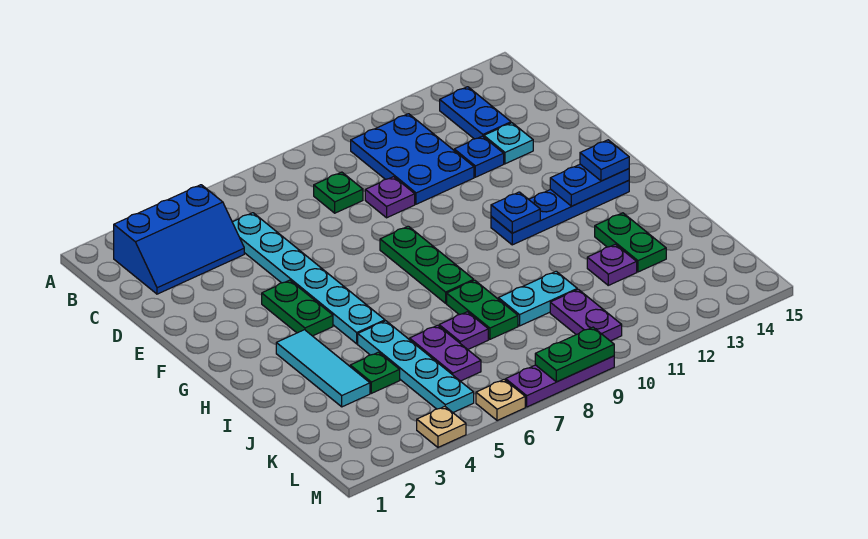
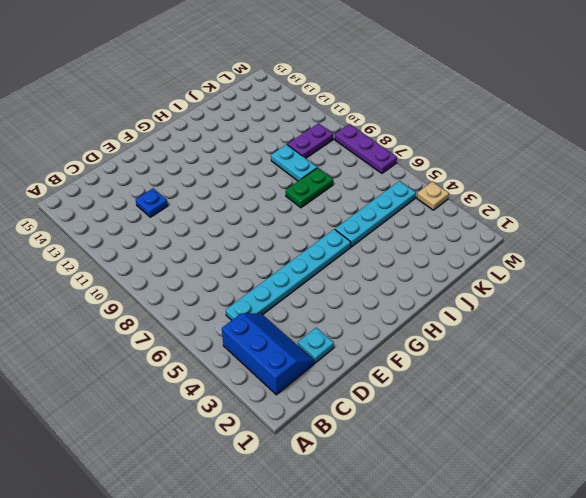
cyan 1x1 plate [298,328,334,363] -> cyan 1x1 plate moved to [484,123,533,164]
none -> blue 2x3 plate [351,114,474,204]
none -> blue 1x2 plate [440,87,511,139]
none -> green 1x1 plate [314,172,363,213]

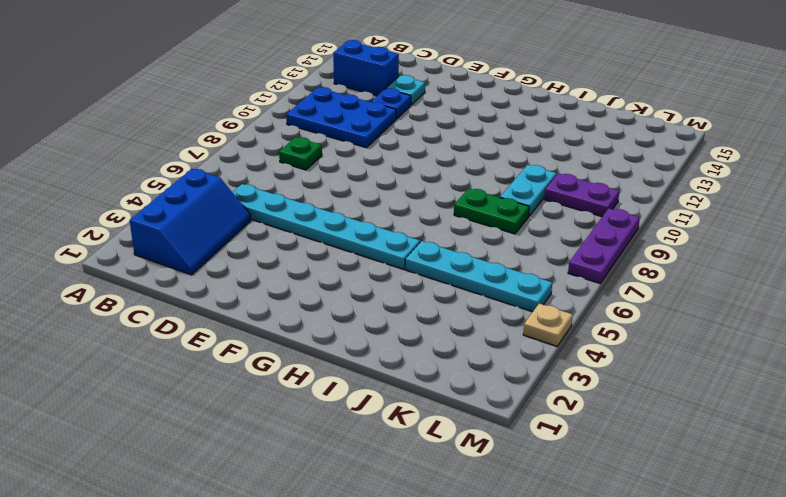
blue 1x2 brick [333,40,399,96] -> blue 1x2 plate [440,87,511,139]
none -> purple 1x1 plate [365,177,415,218]
none -> green 1x2 plate [262,280,333,336]
none -> green 1x3 plate [380,226,474,303]

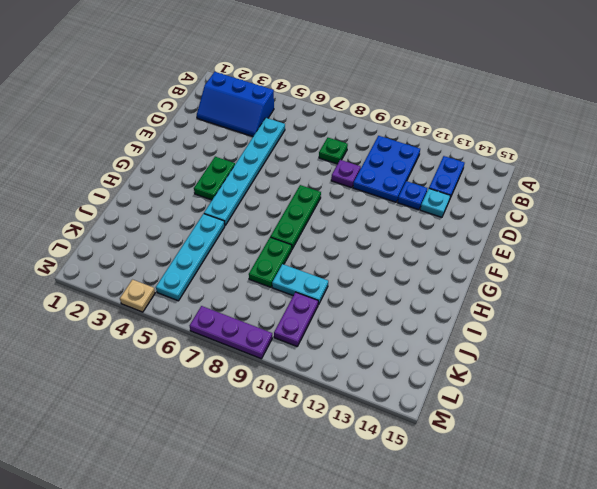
none -> blue 1x4 plate [491,181,629,245]
none -> cyan 1x3 tile [276,330,370,407]
none -> green 1x2 plate [595,213,666,272]

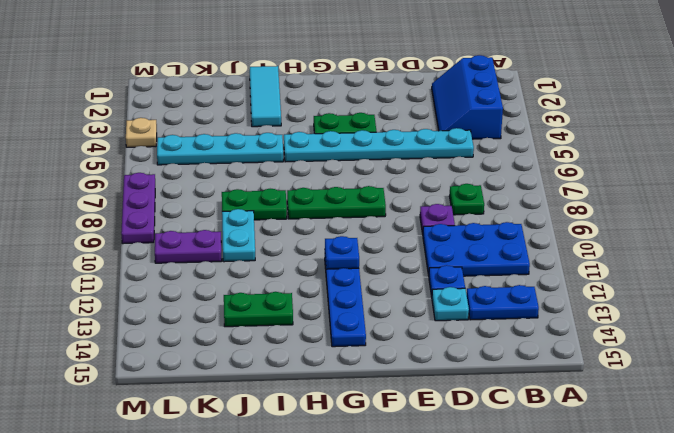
cyan 1x3 tile [250,66,281,127] -> cyan 1x3 tile turned to [276,330,370,407]
none -> green 1x1 plate [350,352,400,393]
none -> purple 1x2 plate [410,325,481,381]
none -> purple 1x1 plate [439,312,488,349]

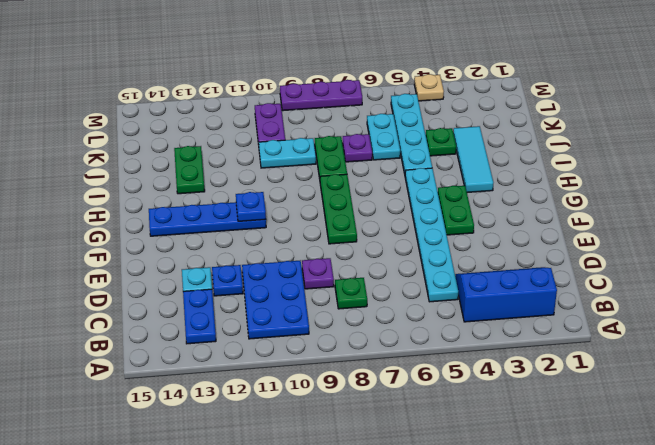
cyan 1x2 plate [367,114,400,160] -> purple 1x2 plate [410,325,481,381]
none -> purple 1x1 plate [587,244,637,285]
none -> tan 1x1 plate [476,380,525,421]
none -> blue 1x2 plate [550,164,629,206]

